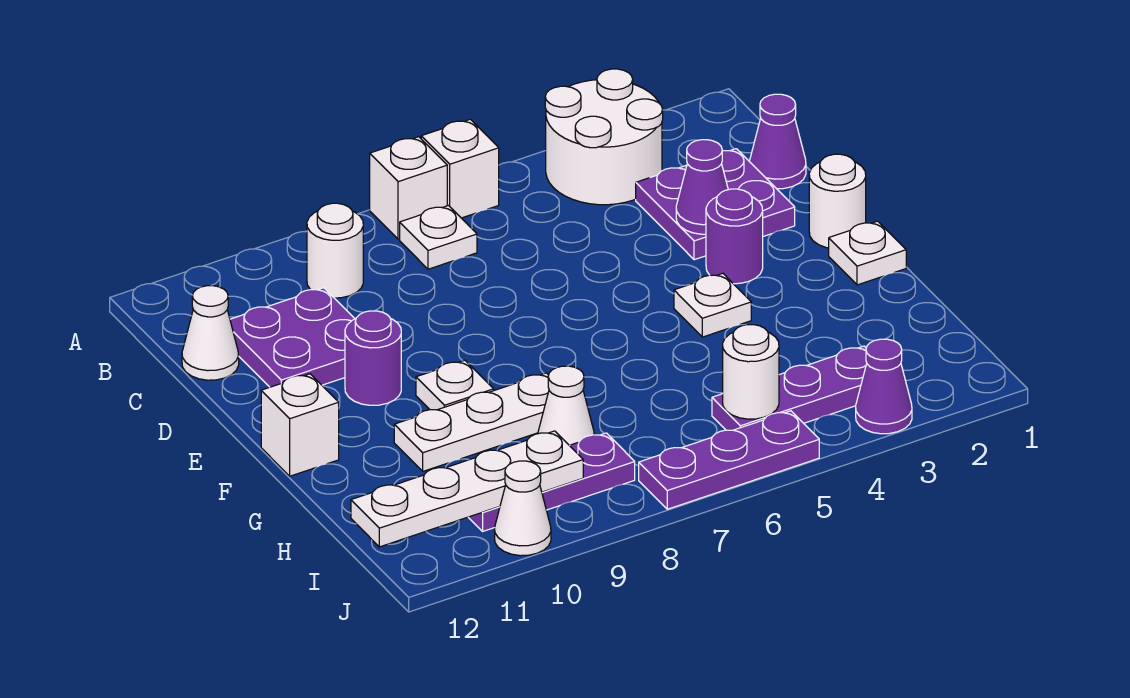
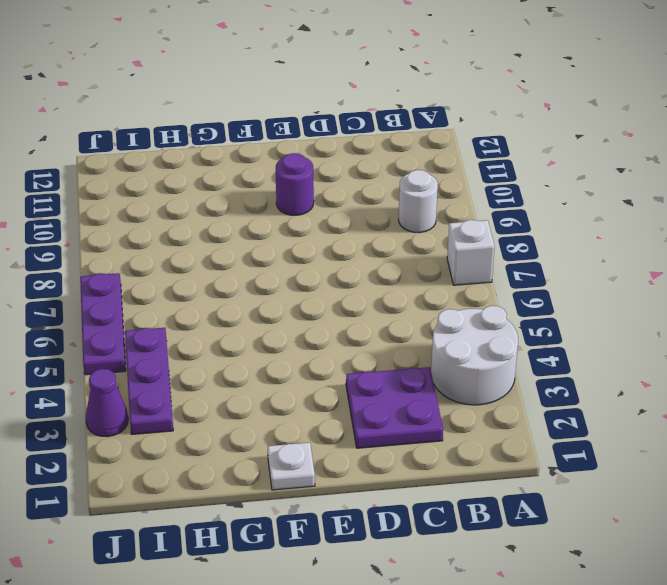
none -> white 1x1 brick [421,119,499,218]
none -> white 1x1 plate [400,206,477,269]
none -> purple 1x1 cone [750,94,806,189]

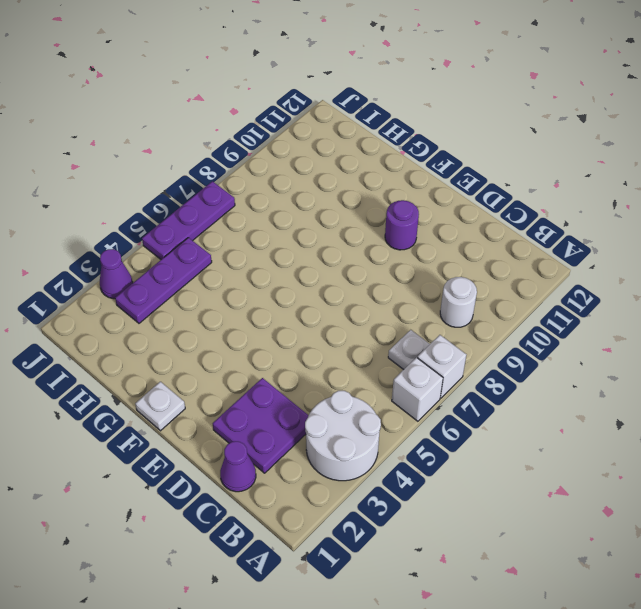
none -> purple 2x2 plate [230,288,355,387]
none -> white 1x1 cone [182,286,239,380]
none -> white 1x1 round brick [809,154,866,248]

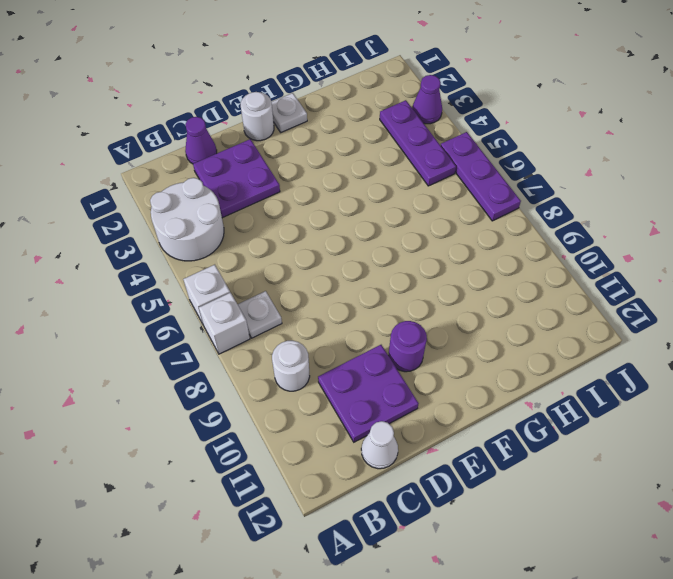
none -> purple 1x1 round brick [706,189,763,284]
none -> white 1x1 plate [674,273,751,337]
none -> white 1x1 plate [416,360,494,410]

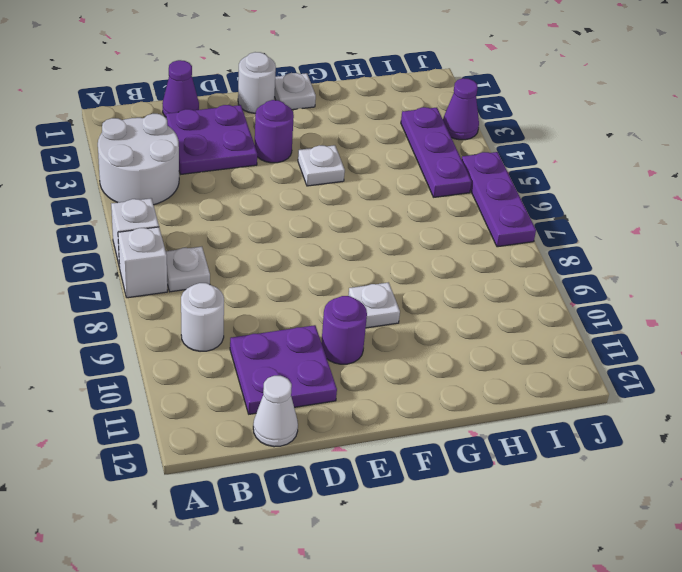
none -> white 1x1 brick [261,374,339,476]
none -> white 1x3 plate [394,373,549,471]
none -> white 1x1 cone [538,366,594,445]

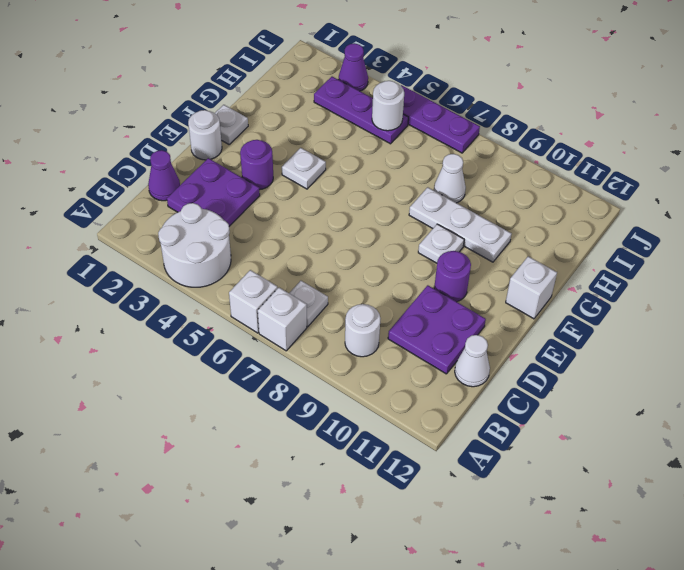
none -> purple 1x3 plate [468,433,635,531]
none -> white 1x1 cone [495,461,551,556]
none -> purple 1x1 cone [676,140,728,234]

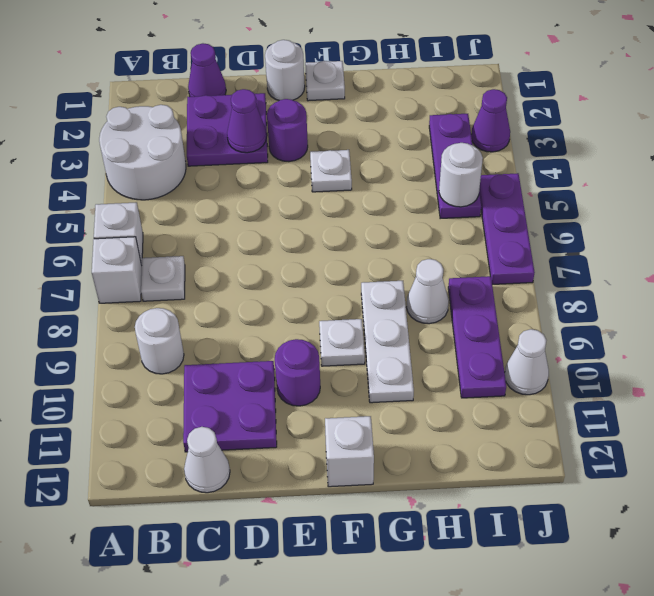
none -> white 1x4 plate [351,431,583,547]

